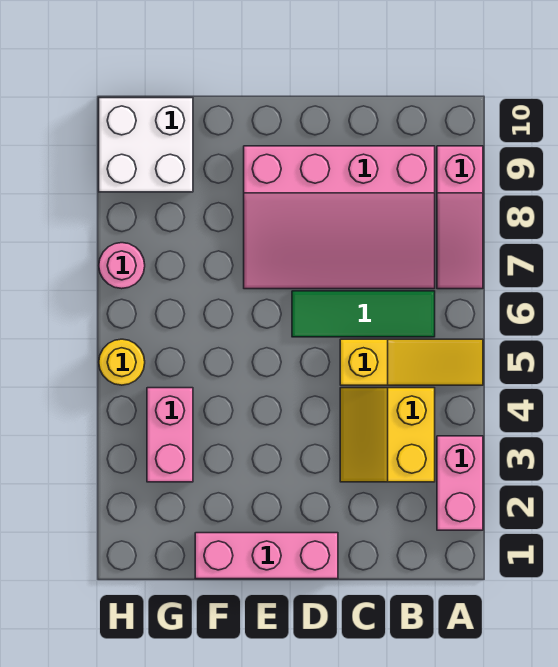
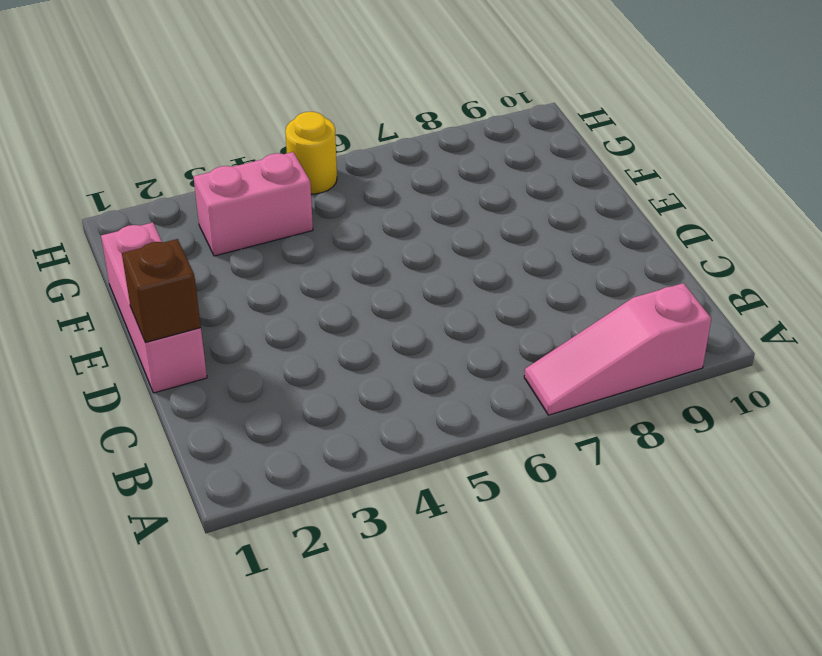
brown 1x1 brick [122,239,201,343] -> none
none -> pink 1x2 brick [437,436,483,530]
none -> yellow 1x3 slope [340,339,483,385]

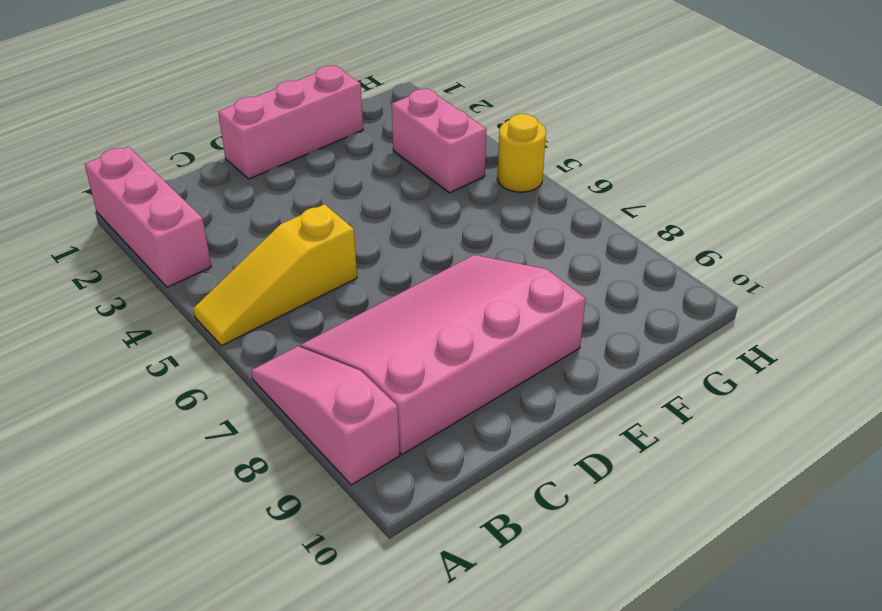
pink 1x3 brick [85,147,211,287] -> pink 1x2 brick [437,436,483,530]
none -> yellow 2x2 slope [340,388,435,482]
none -> green 1x3 tile [292,291,435,337]

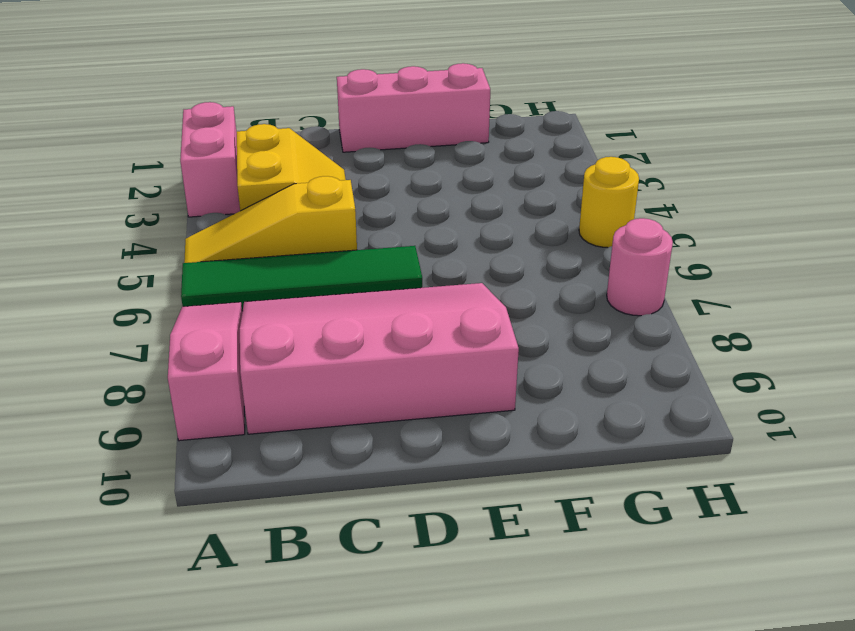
green 1x4 tile [181,246,422,311] -> green 1x3 tile [292,291,435,337]
none -> pink 1x2 brick [147,388,193,482]
none -> white 2x2 brick [99,98,193,192]

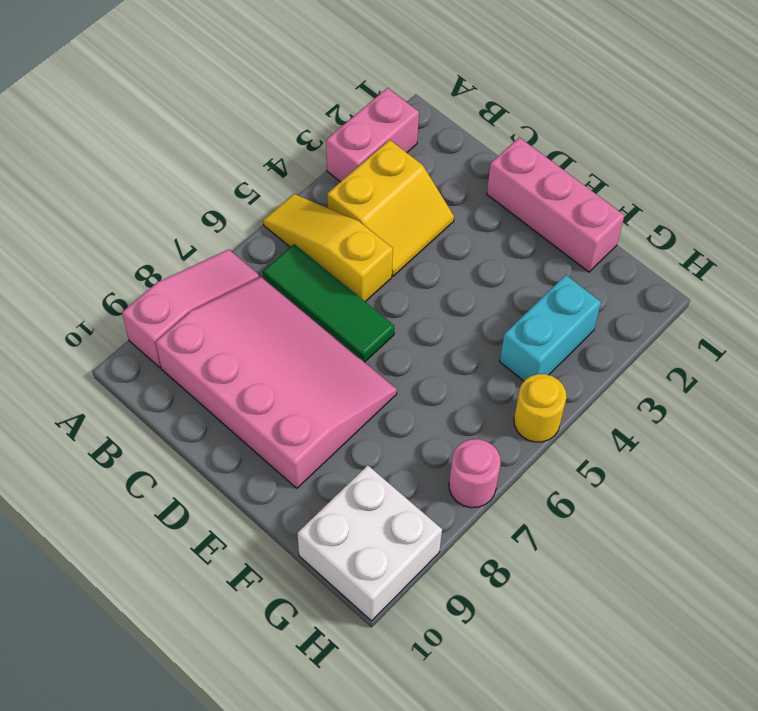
cyan 1x2 brick [500,275,601,381] -> pink 1x2 brick [147,388,193,482]

